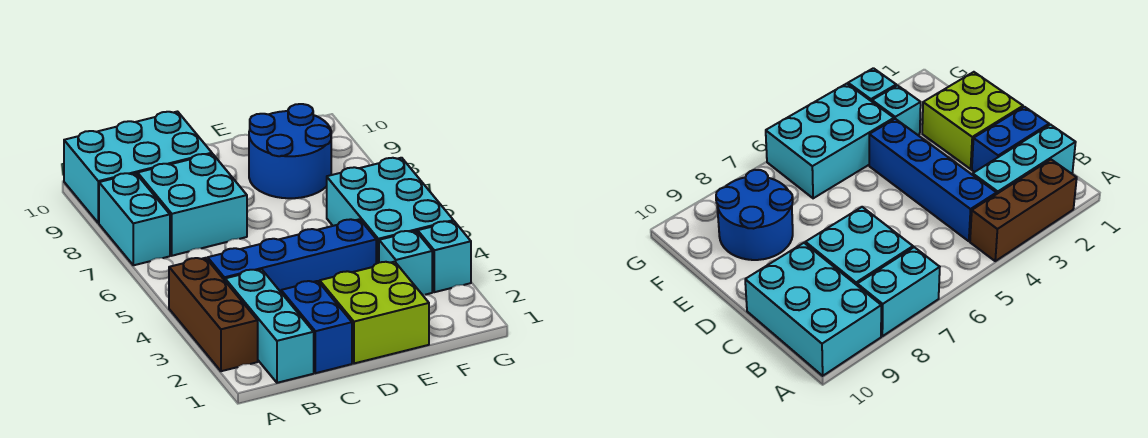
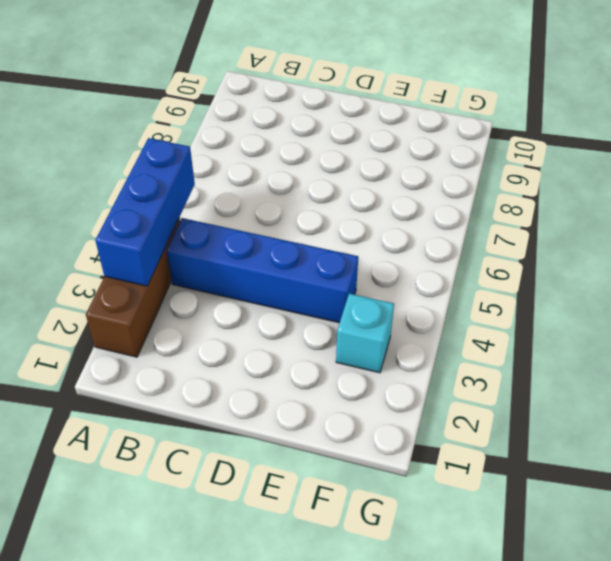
blue 1x3 brick [95,138,195,286] -> none
none -> cyan 1x2 brick [99,173,170,265]
none -> cyan 2x3 brick [64,112,212,223]
none -> cyan 1x3 brick [225,269,314,383]

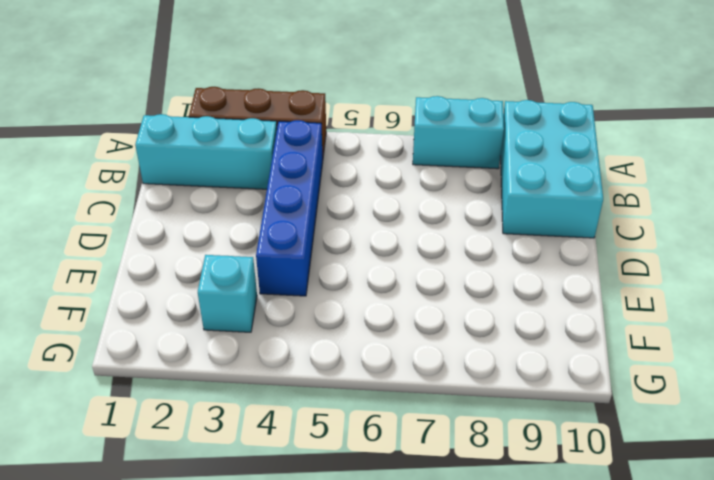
none -> cyan 2x2 brick [138,154,247,256]
none -> blue 1x2 brick [281,281,352,373]
none -> lime 2x2 brick [320,262,429,363]

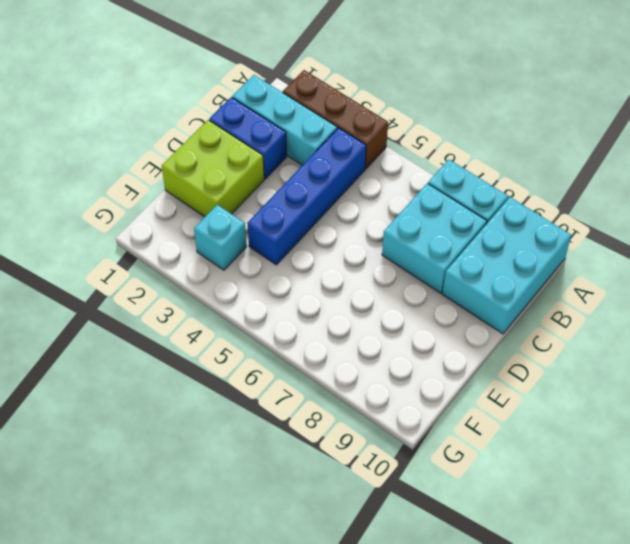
none -> blue 2x2 round brick [249,104,331,198]
none -> cyan 2x3 brick [327,158,453,264]
none -> cyan 1x1 brick [418,221,471,292]

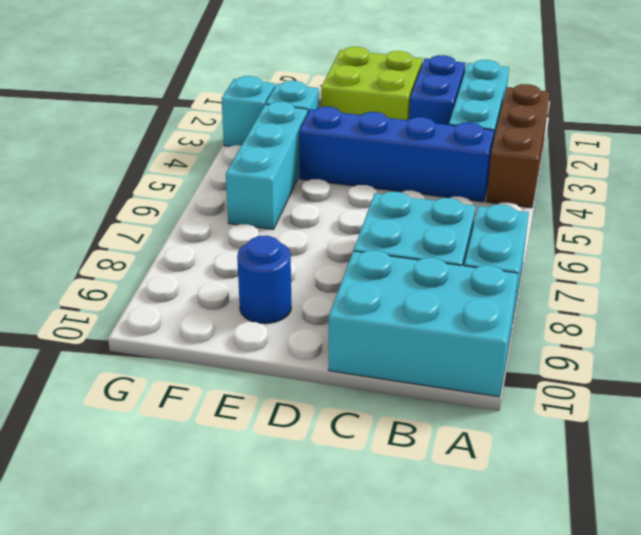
blue 1x1 round brick [237,236,291,324] -> blue 2x2 round brick [249,104,331,198]
cyan 1x3 brick [226,102,308,229] -> cyan 2x3 brick [327,158,453,264]

